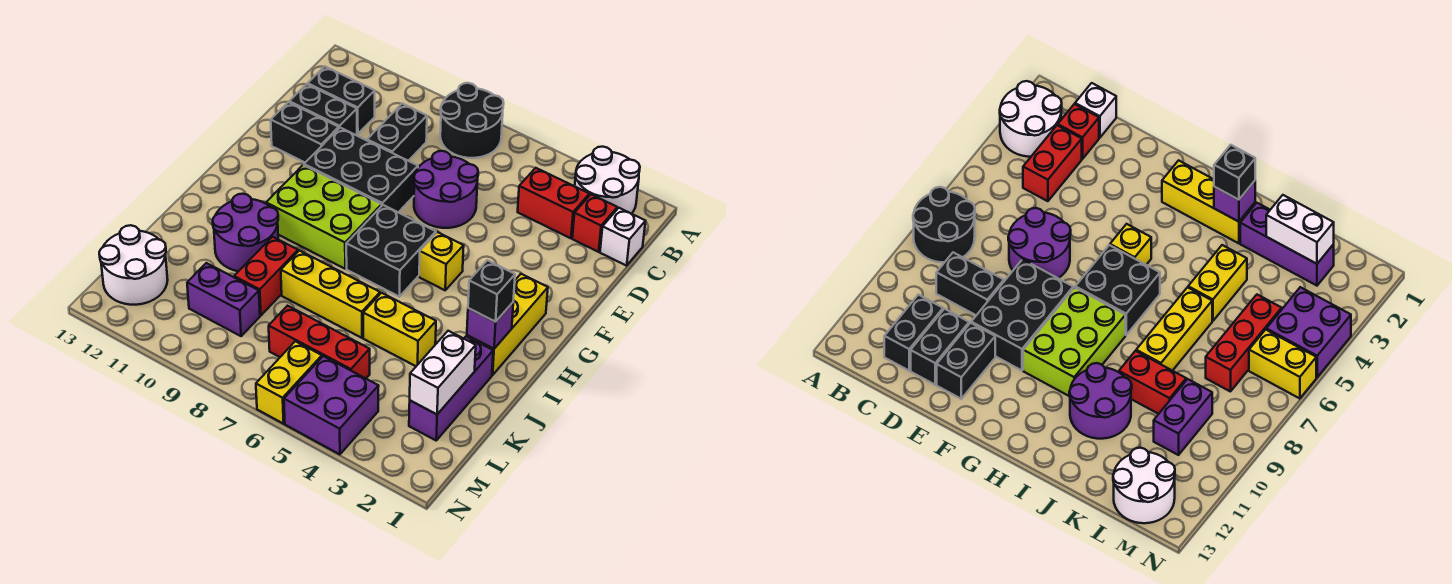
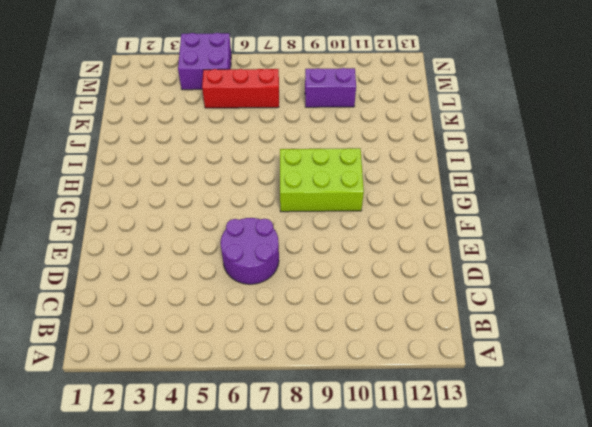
none -> white 2x2 round brick [575,147,640,214]
none -> black 2x2 round brick [440,83,504,158]
none -> white 1x1 brick [600,208,646,266]

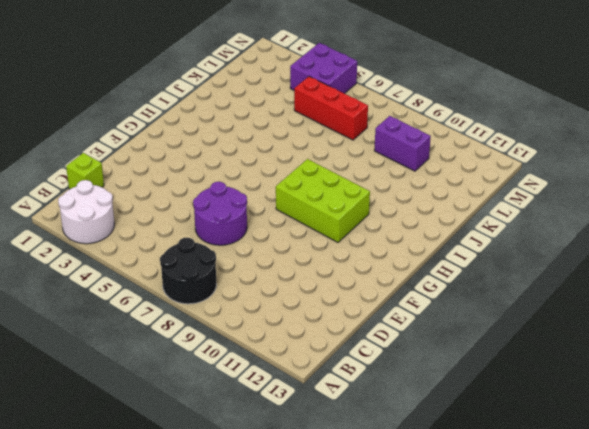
lime 1x1 brick [66,153,104,189] -> white 1x1 brick [600,208,646,266]
none -> red 1x1 brick [572,195,617,252]
none -> red 1x2 brick [518,168,589,238]
none -> black 1x2 brick [367,104,427,161]

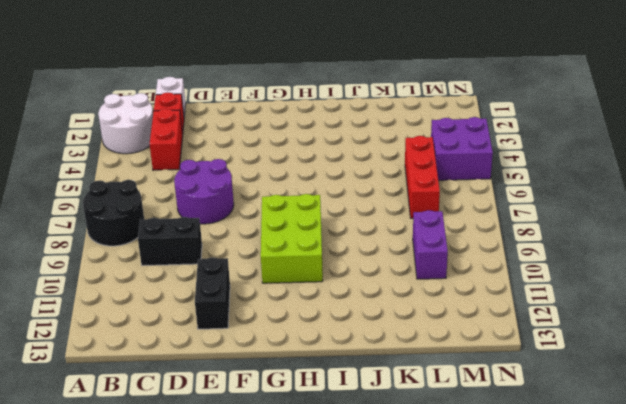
none -> black 1x2 brick [308,66,375,134]
none -> black 1x2 brick [289,84,357,135]
none -> black 2x3 brick [304,128,418,212]

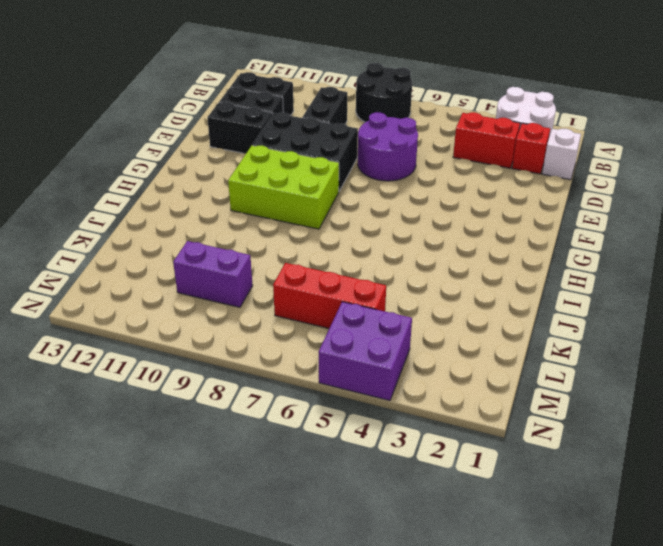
none -> yellow 1x3 brick [467,274,548,375]
none -> yellow 1x1 brick [419,232,464,290]
none -> black 2x2 brick [346,205,436,297]

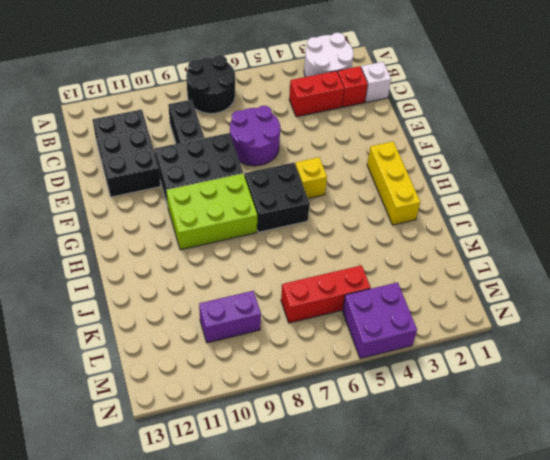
none -> purple 2x2 round brick [213,194,278,271]
none -> purple 1x3 brick [409,336,493,440]
none -> yellow 1x2 brick [363,293,436,366]

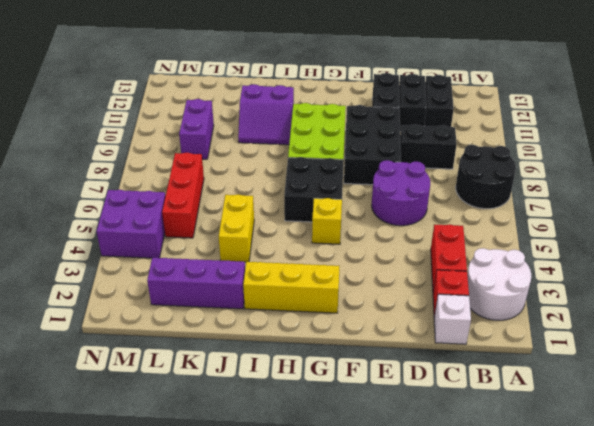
purple 2x2 slope [238,84,294,145] -> purple 2x2 round brick [213,194,278,271]
none -> yellow 1x3 brick [281,251,380,338]
none -> red 1x2 brick [234,237,298,316]
none -> white 2x2 round brick [99,225,168,305]

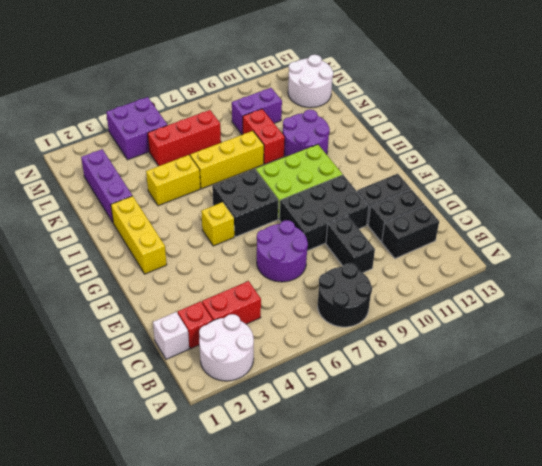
none -> yellow 1x2 brick [256,341,322,424]
none -> purple 1x1 brick [467,303,513,349]
none -> white 1x2 brick [410,331,476,414]

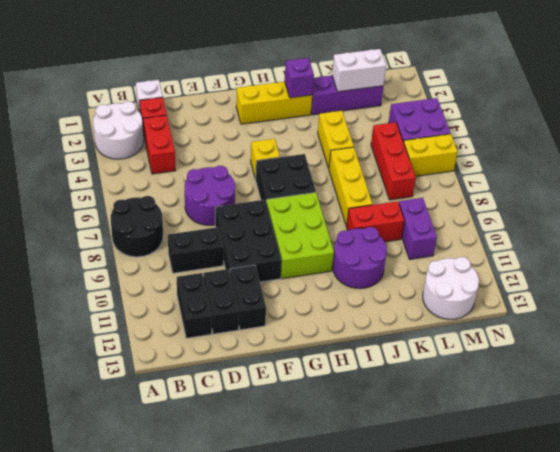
none -> black 1x1 brick [468,260,515,322]

